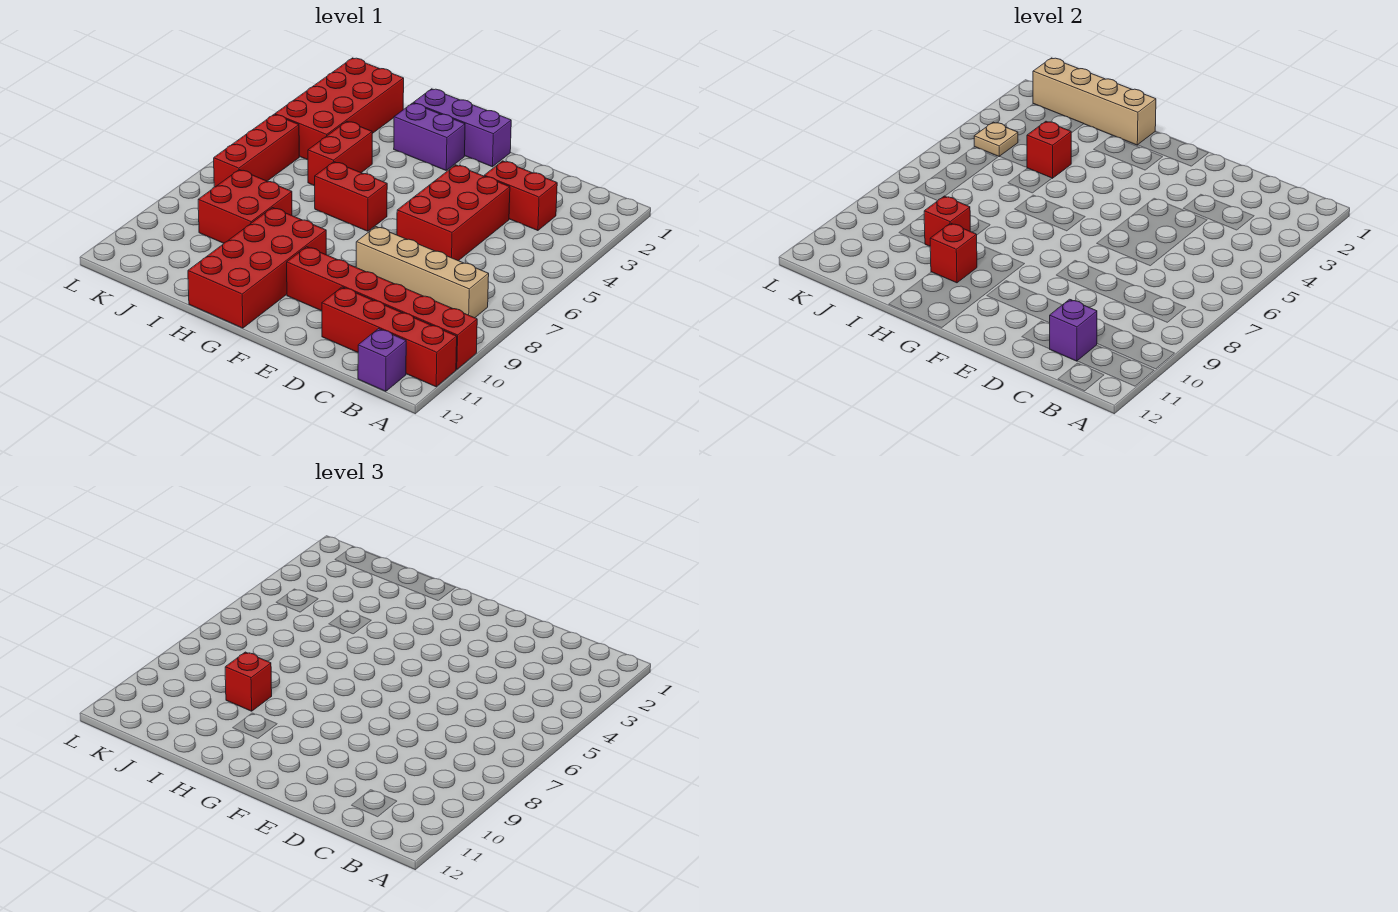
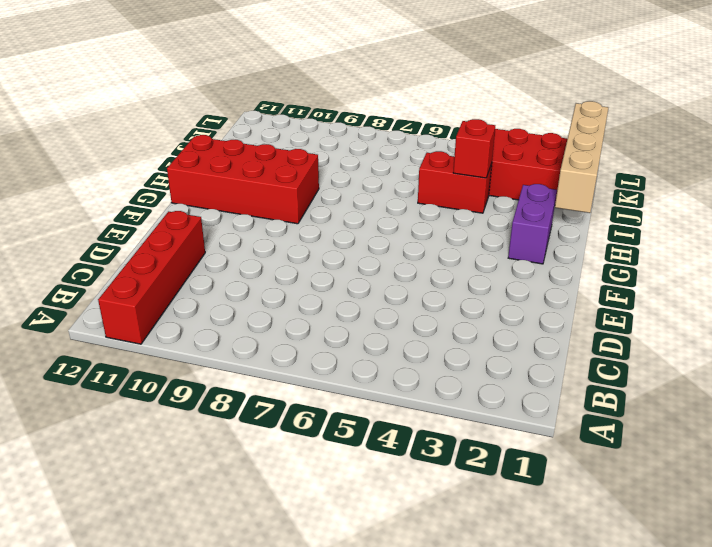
none -> red 1x6 brick [287,247,477,369]
none -> tan 1x4 brick [356,227,489,318]
none -> purple 1x1 brick [358,329,406,391]

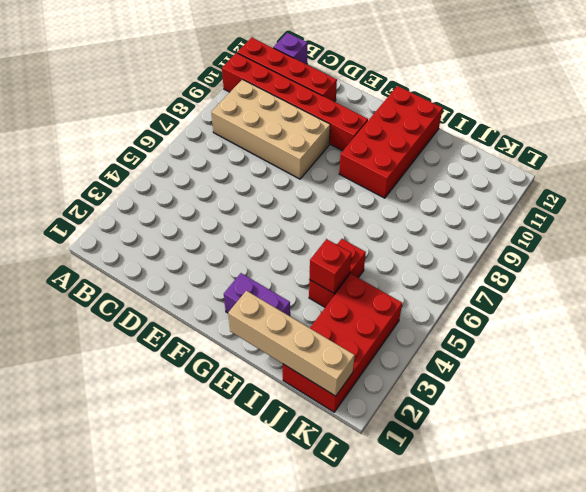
tan 2x4 brick [211,79,330,179] -> tan 1x4 brick [356,227,489,318]
none -> red 1x2 brick [484,161,557,231]
none -> red 2x3 brick [397,165,510,261]
none -> purple 1x3 brick [414,89,511,167]

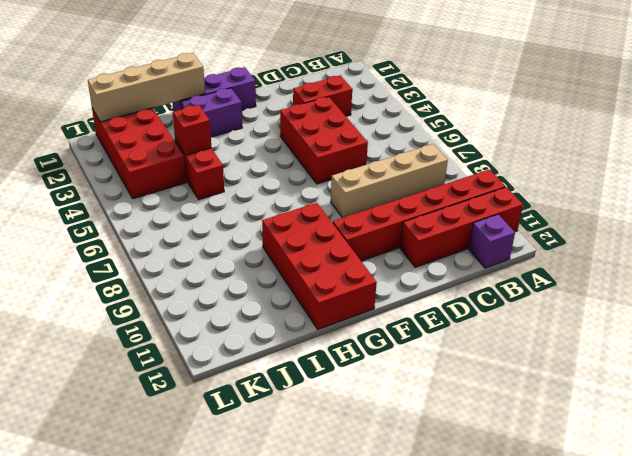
none -> red 1x2 brick [315,162,387,231]
none -> red 2x2 brick [198,170,292,243]
none -> red 1x3 brick [214,115,299,187]

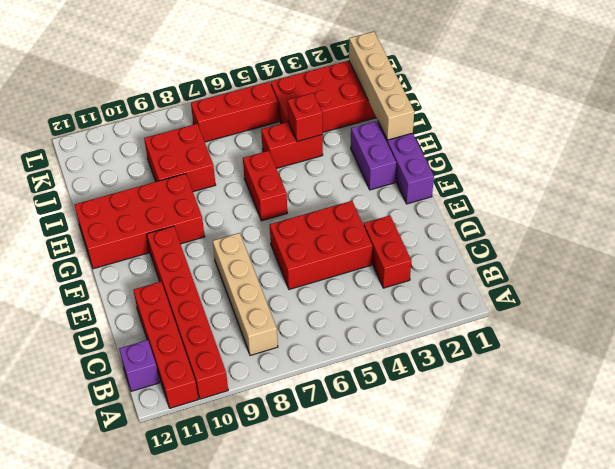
none -> purple 1x1 brick [1050,299,1097,361]
none -> red 1x1 brick [930,223,977,283]
none -> red 1x1 brick [924,196,970,246]

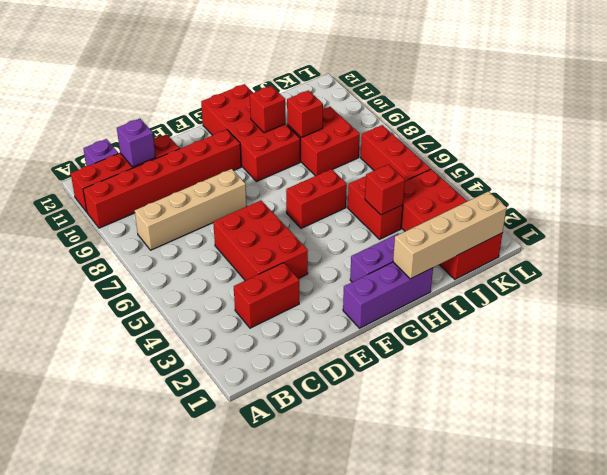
none -> tan 1x1 plate [974,122,1018,156]
none -> red 1x1 brick [225,652,272,711]

